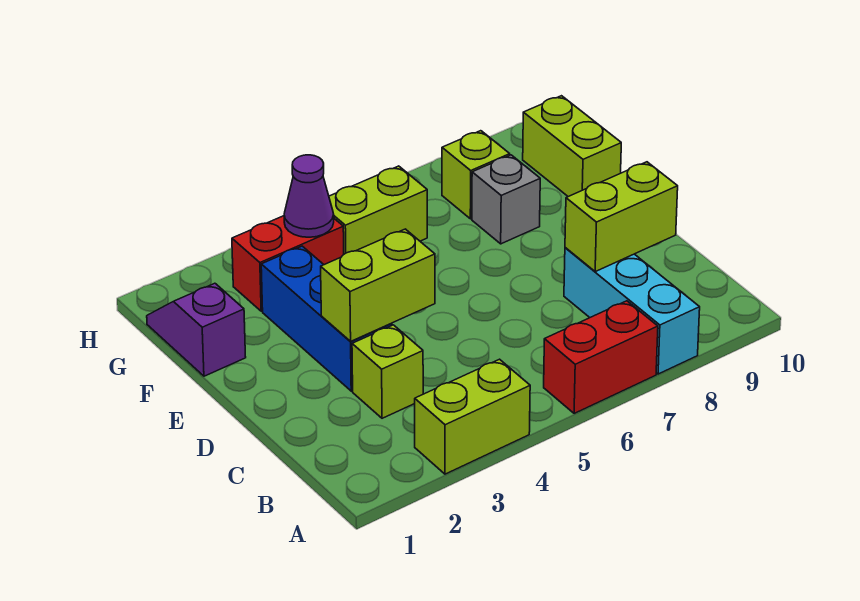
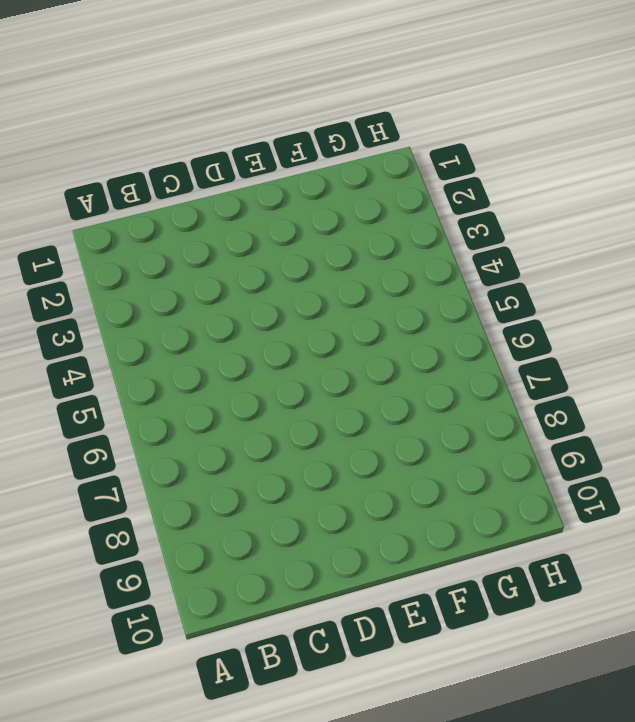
none -> lime 1x2 brick [415,359,530,474]
none -> red 1x2 brick [544,301,658,414]
none -> cyan 1x3 brick [564,248,700,374]

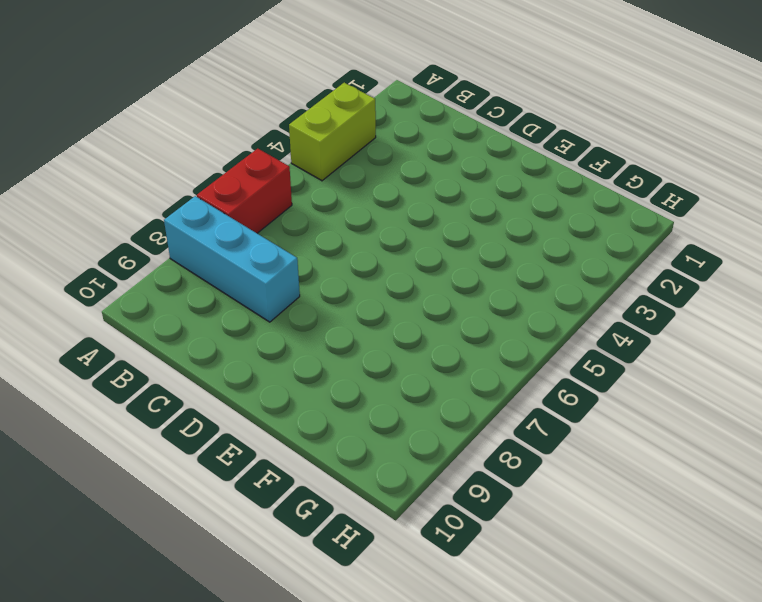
none -> lime 1x1 brick [352,325,423,418]
none -> blue 1x3 brick [261,246,392,391]
none -> purple 1x2 slope [147,283,246,376]

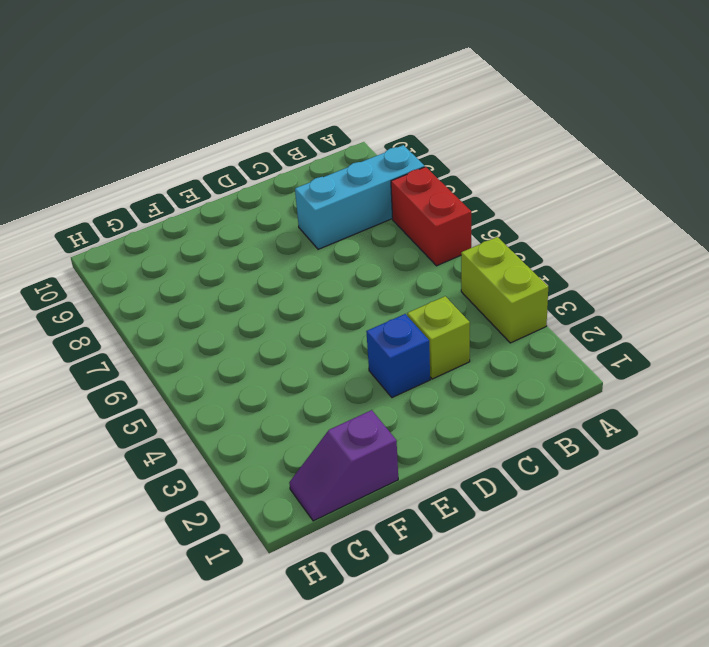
blue 1x1 brick [366,314,430,398] -> blue 1x3 brick [261,246,392,391]
none -> grey 1x1 brick [472,155,540,244]
none -> lime 1x2 brick [523,96,621,197]
none -> red 1x2 brick [232,216,344,311]

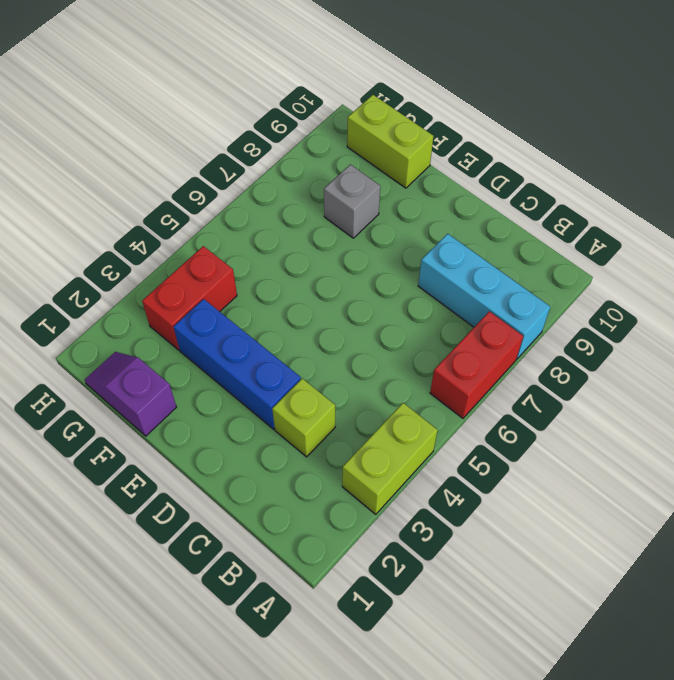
none -> lime 1x2 brick [329,166,427,254]
none -> lime 1x1 brick [442,131,510,219]
none -> lime 1x2 brick [565,162,678,272]

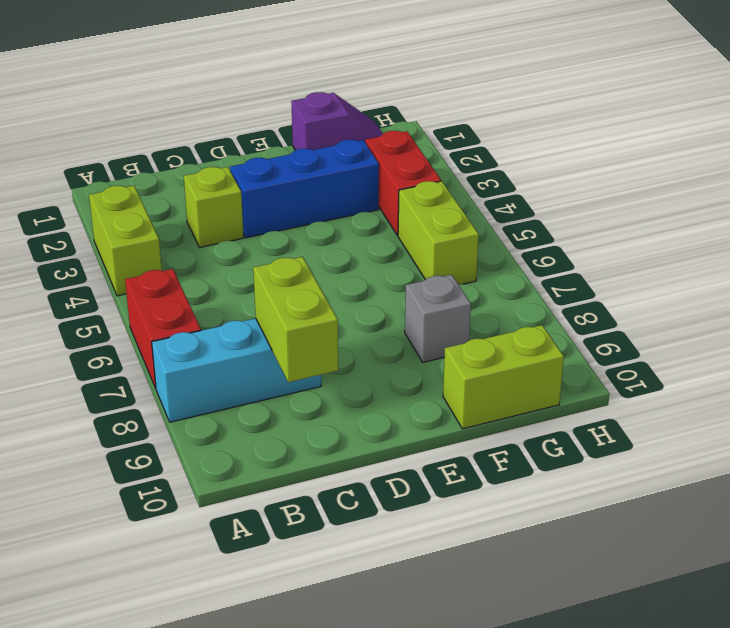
none -> lime 1x1 brick [442,131,510,219]
none -> lime 1x2 brick [321,229,435,342]
none -> purple 1x1 cone [284,155,334,237]

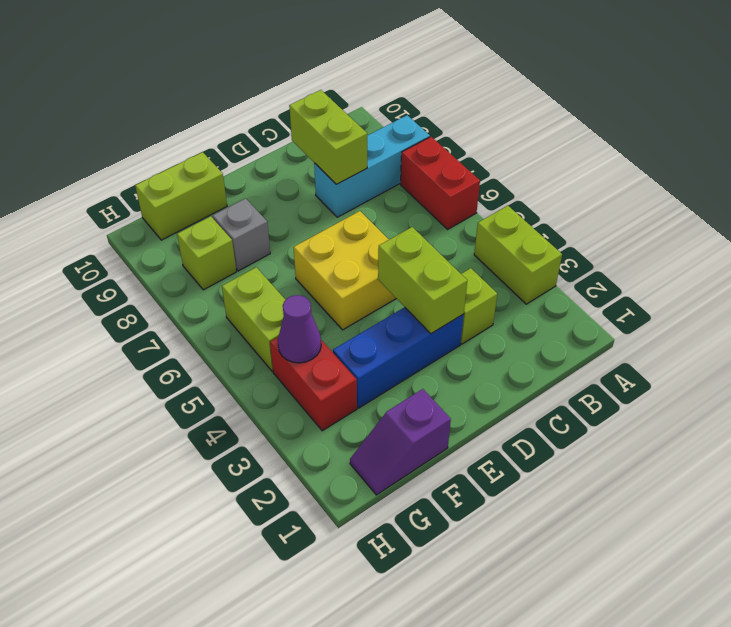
yellow 2x2 brick [293,211,396,330] -> none

